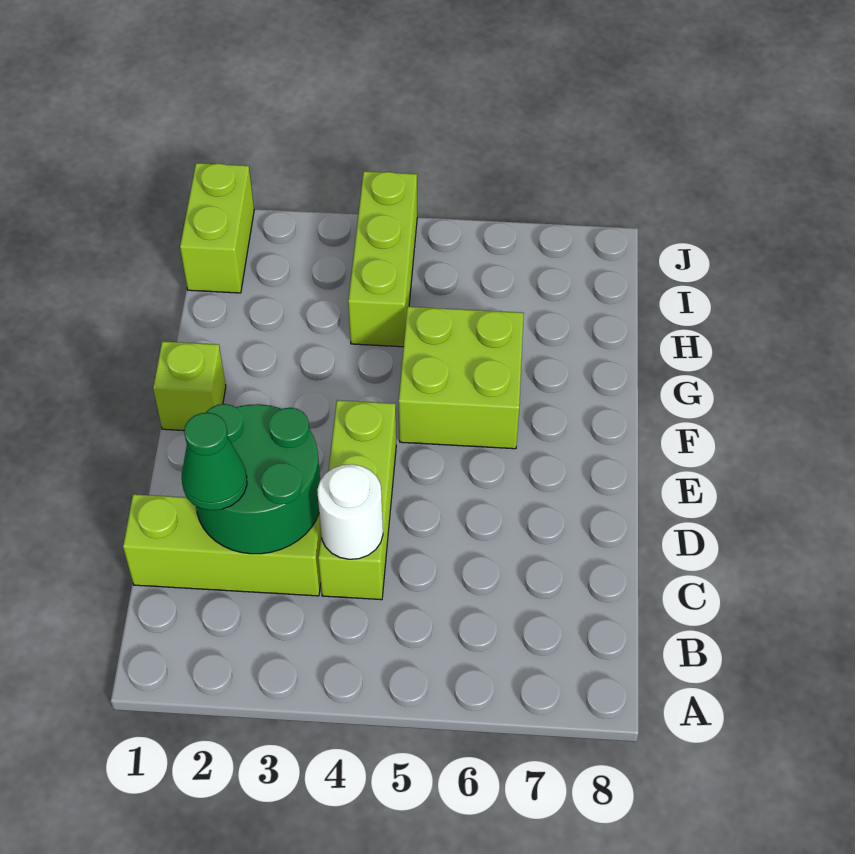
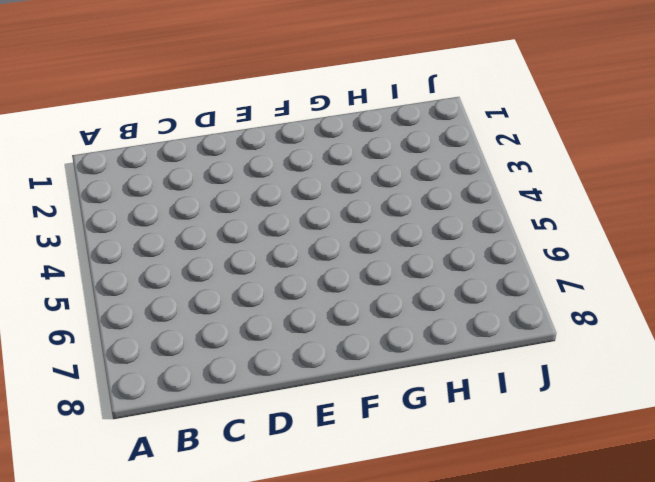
none -> lime 1x3 brick [123,494,321,596]
none -> lime 1x3 brick [318,400,396,600]

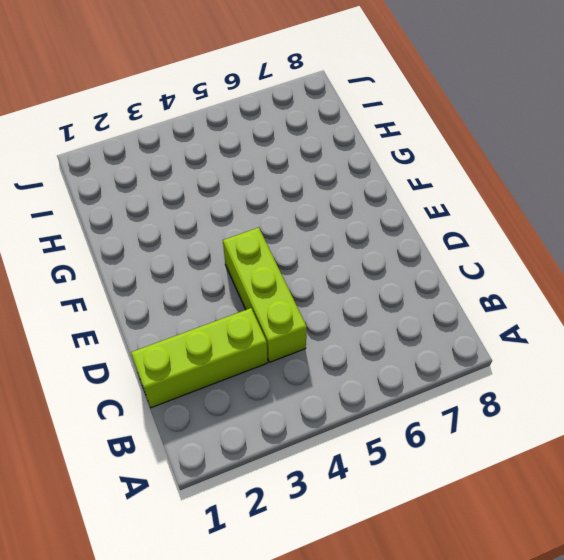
none -> lime 1x1 brick [153,341,226,431]
none -> lime 2x2 brick [399,307,524,449]

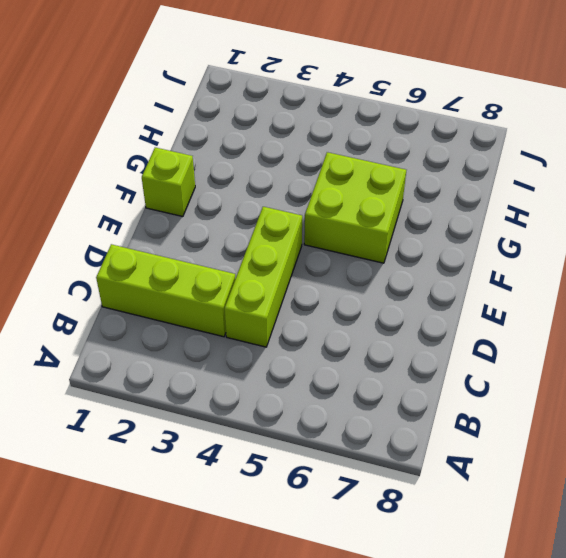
none -> lime 1x3 brick [348,171,417,347]
none -> lime 1x2 brick [180,163,254,293]

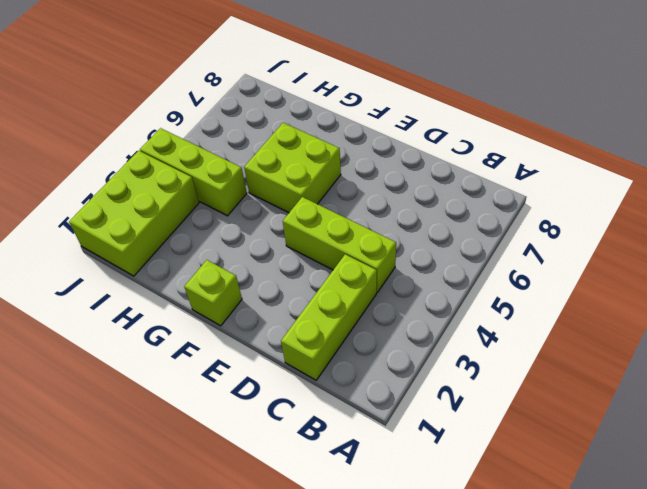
lime 2x3 brick [69,151,199,276] -> lime 1x2 brick [180,163,254,293]
none -> green 2x2 round brick [196,404,320,554]
none -> white 1x1 round brick [317,464,383,559]

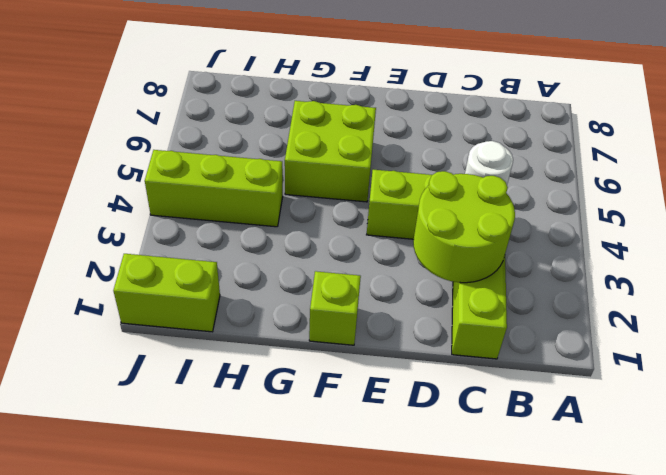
lime 2x2 round brick [413,171,515,283] -> green 2x2 round brick [196,404,320,554]
none -> green 1x1 cone [182,413,247,510]

